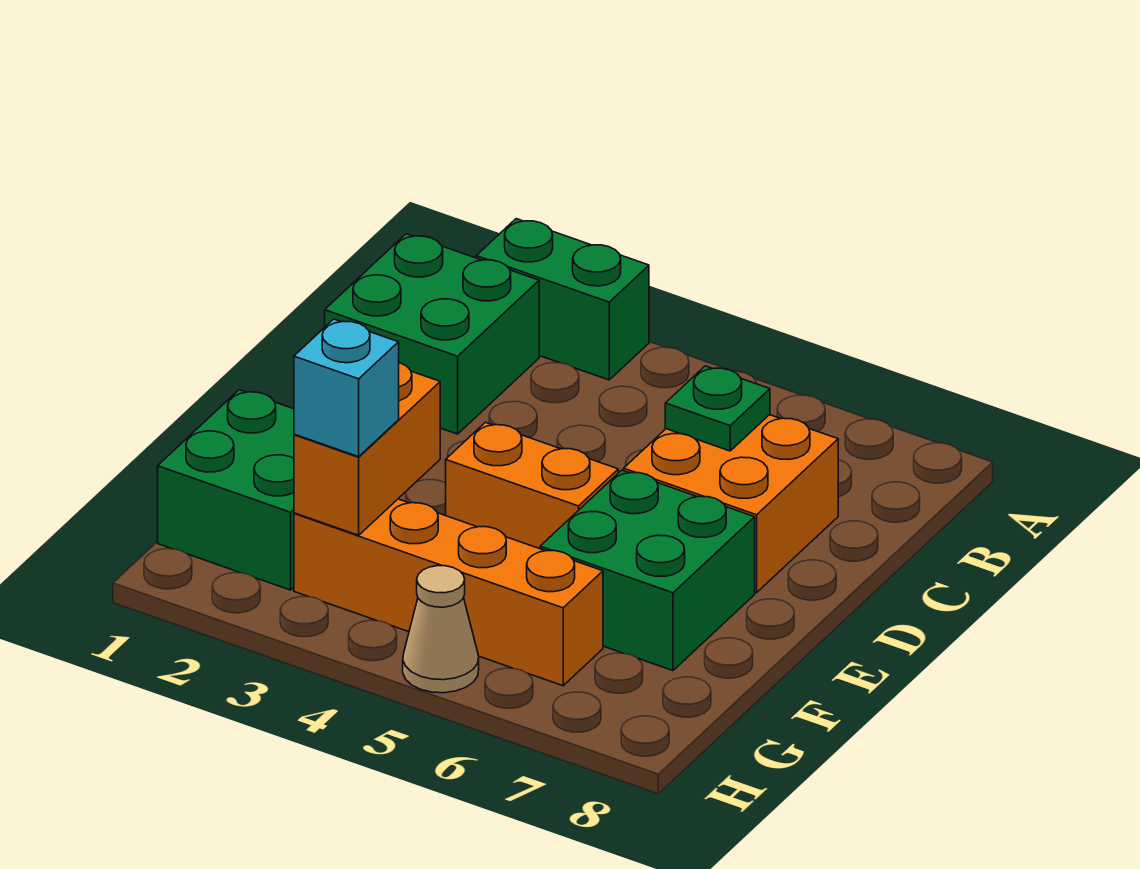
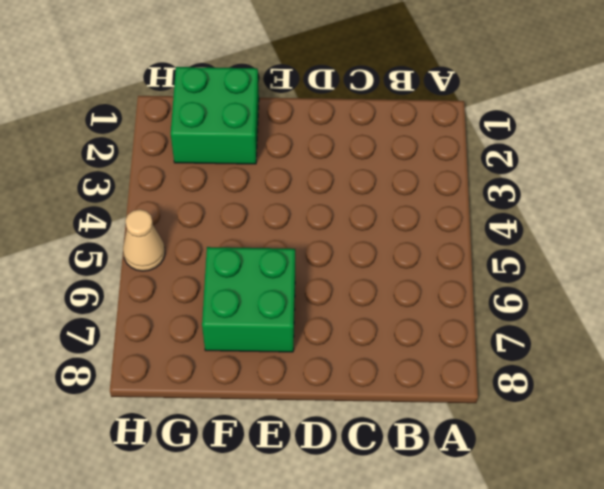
none -> green 1x2 brick [476,219,649,380]
none -> green 2x2 brick [325,234,539,434]

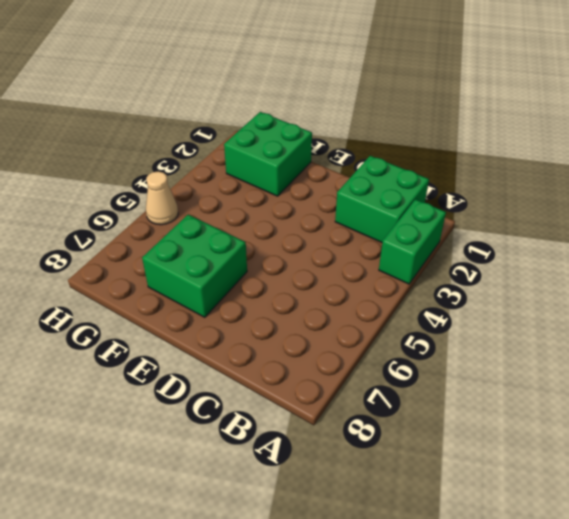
none -> orange 2x2 brick [624,415,838,593]
none -> orange 1x2 brick [446,422,618,549]

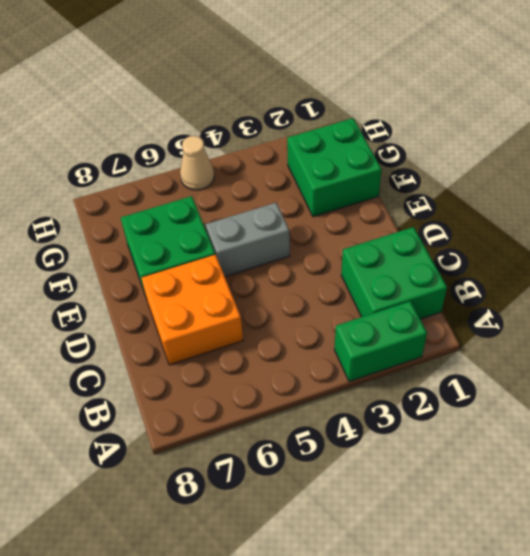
grey 1x2 brick [205,203,290,277] -> orange 1x2 brick [446,422,618,549]
none -> orange 1x4 brick [294,499,603,686]
none -> green 1x1 plate [665,366,770,451]

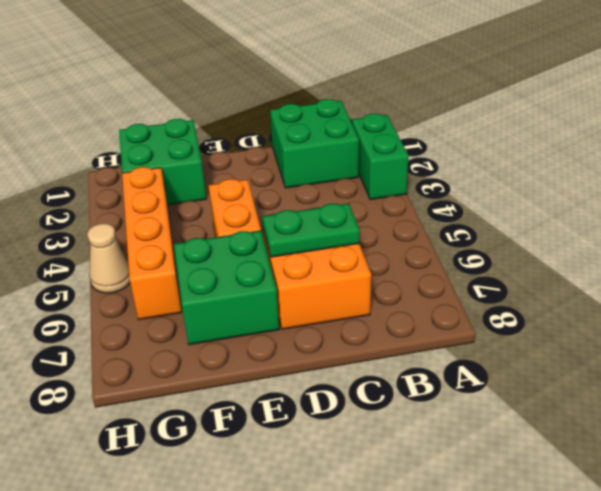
green 1x2 plate [262,203,360,257] -> green 1x1 plate [665,366,770,451]
none -> orange 1x2 brick [294,363,440,535]
none -> cyan 1x1 brick [294,319,399,457]

